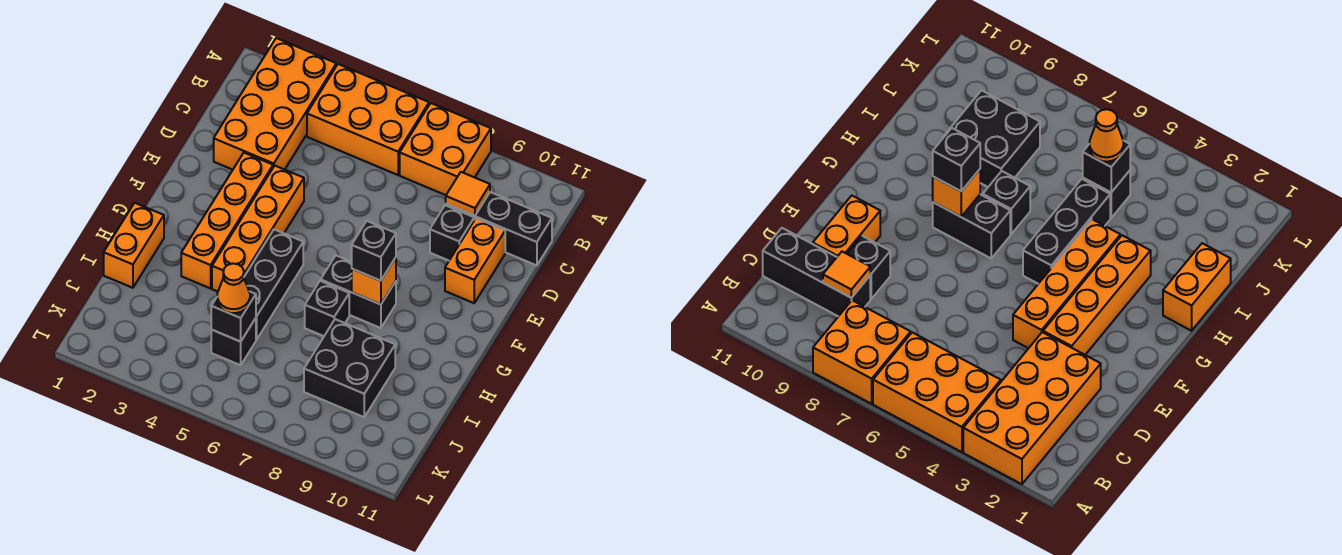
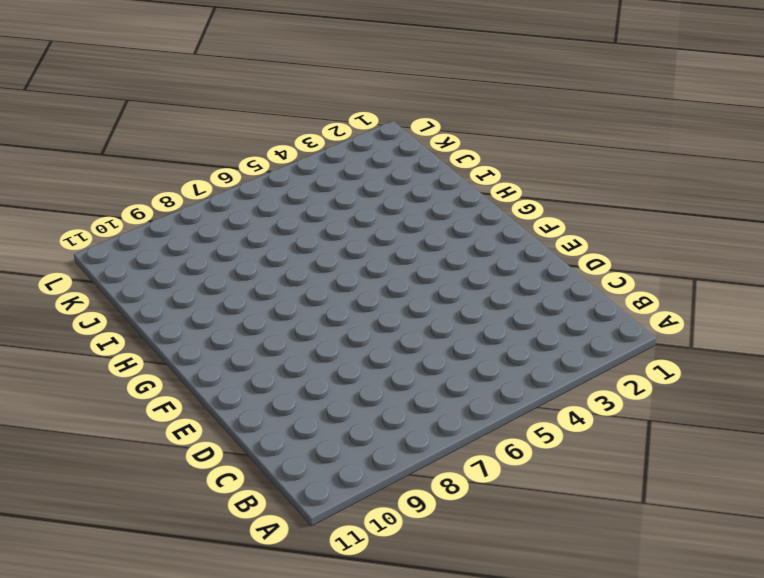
none -> orange 2x4 brick [214,38,336,170]
none -> orange 2x3 brick [307,64,429,175]
none -> orange 2x2 brick [400,103,491,195]

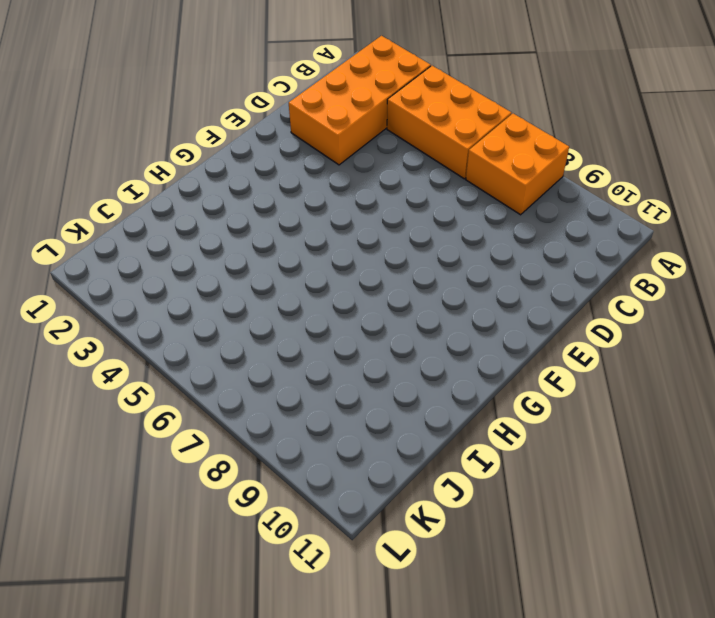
none -> black 1x3 brick [446,192,552,265]
none -> black 1x1 brick [430,205,474,261]
none -> orange 1x2 brick [445,218,505,303]

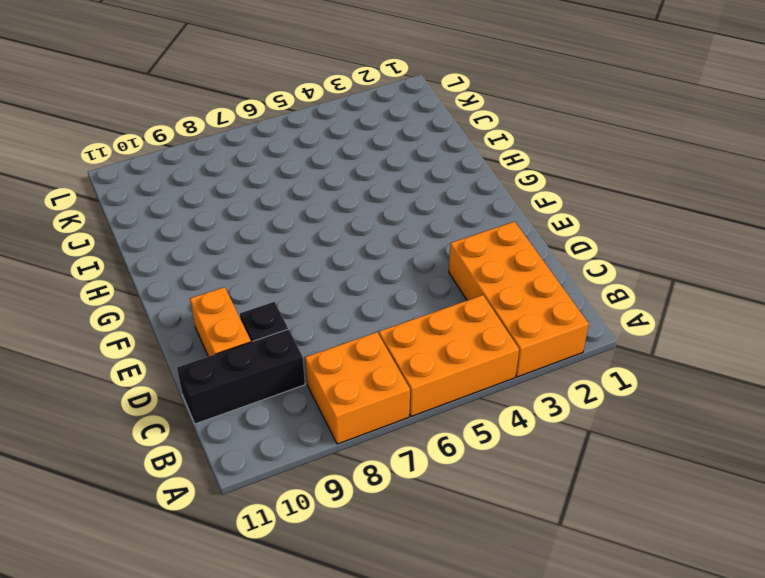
none -> orange 1x4 brick [181,153,273,288]
none -> orange 1x4 brick [212,166,304,292]
none -> black 1x3 brick [244,229,303,340]

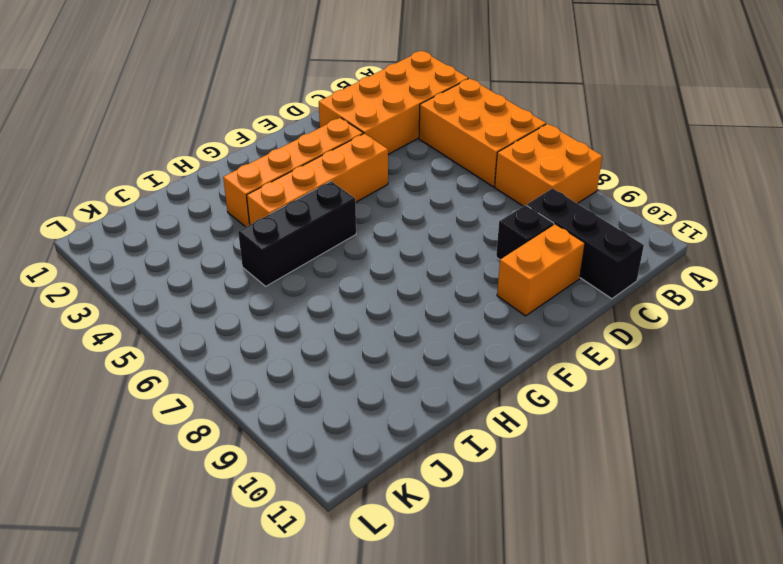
none -> black 1x2 brick [321,256,396,328]
none -> orange 1x2 brick [104,203,164,288]
none -> black 1x1 brick [305,281,349,336]

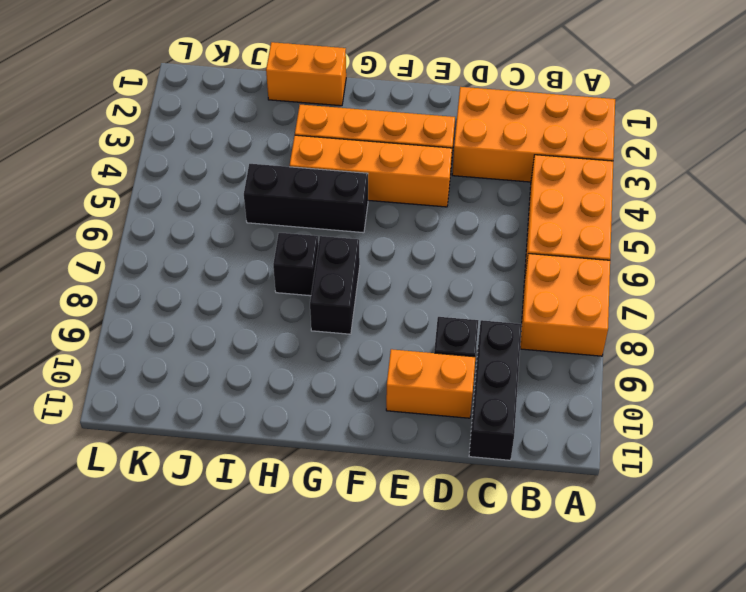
none -> black 2x2 brick [304,319,395,417]
none -> black 1x1 brick [211,318,256,365]
none -> orange 1x1 tile [446,172,490,216]

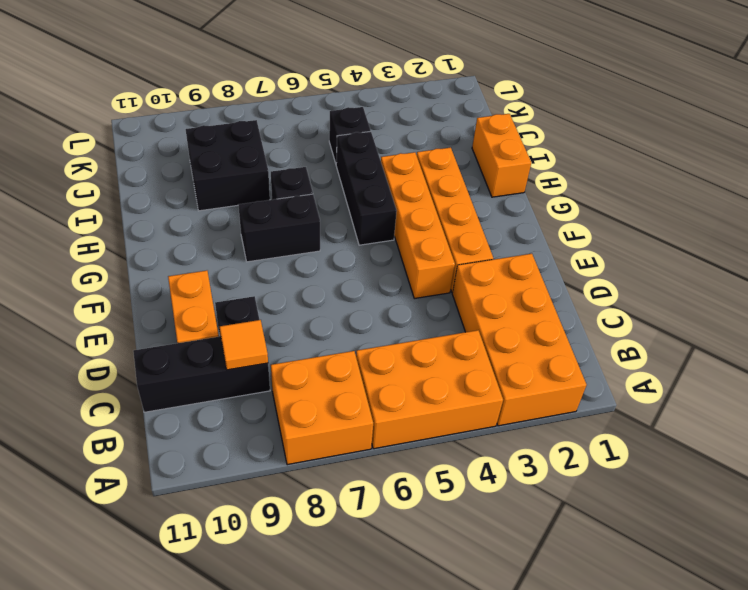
none -> orange 1x1 brick [352,257,396,304]
none -> black 1x1 brick [211,291,256,342]
none -> black 1x1 brick [352,221,396,281]

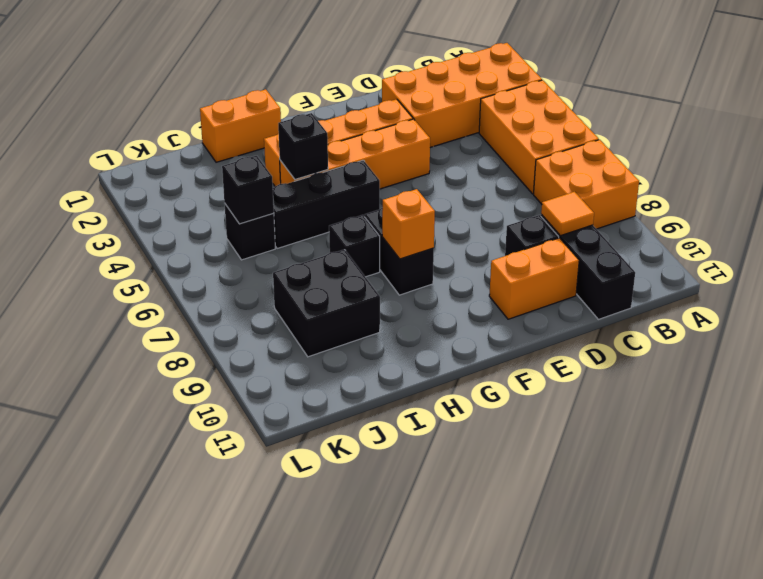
black 1x1 brick [278,113,328,180] -> black 1x1 brick moved to [352,221,396,281]
none -> orange 1x1 cone [217,264,250,313]

